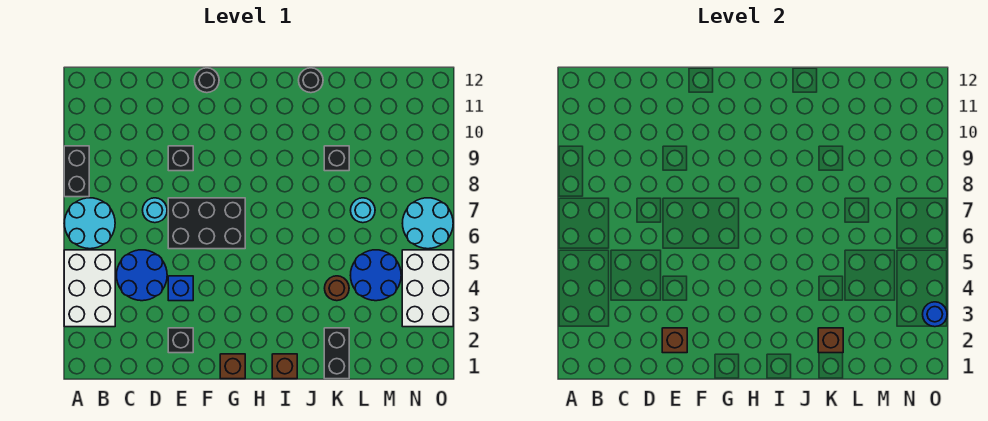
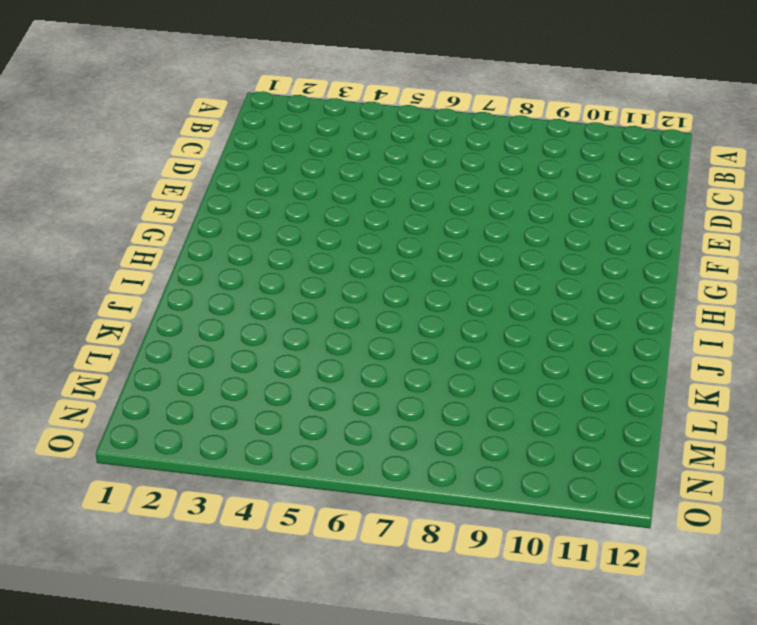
none -> white 2x3 brick [64,250,115,327]
none -> cyan 2x2 round brick [64,198,115,249]
none -> black 1x2 brick [64,146,89,197]

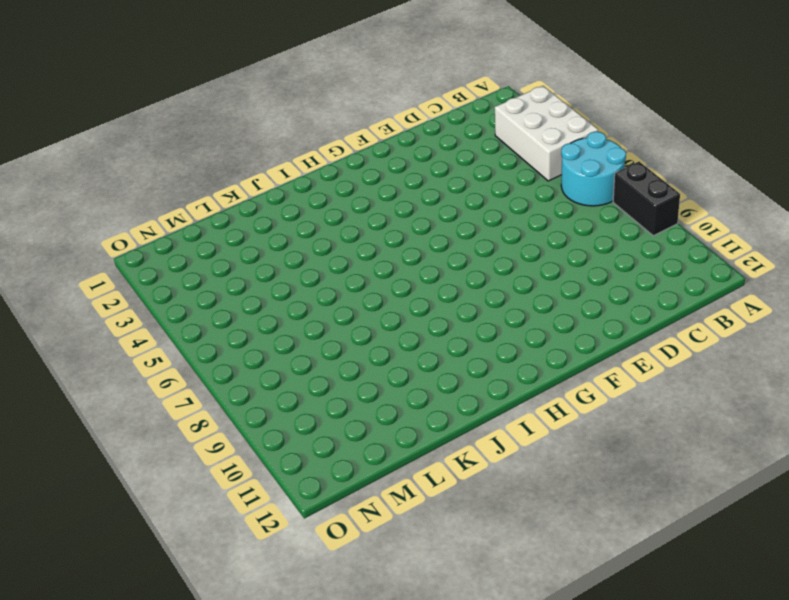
none -> blue 2x2 round brick [116,250,167,301]
none -> cyan 1x1 round brick [143,198,167,223]
none -> black 1x1 brick [168,328,193,353]

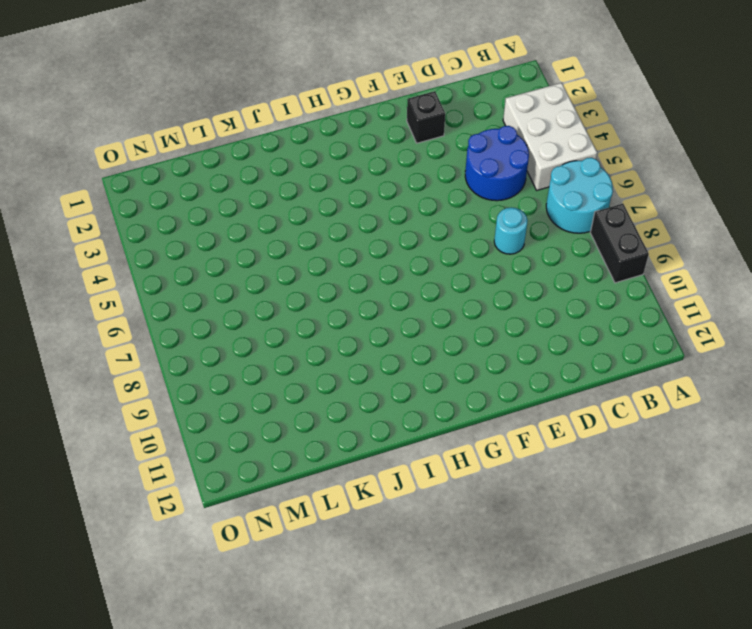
none -> blue 1x1 brick [168,276,193,301]
none -> black 2x3 brick [168,198,245,249]
none -> black 1x1 brick [168,146,193,171]

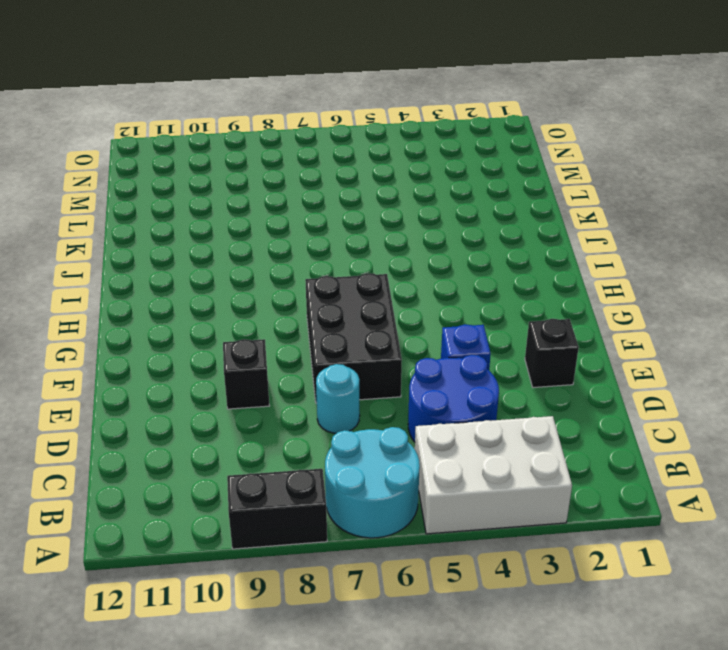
none -> black 1x1 round brick [195,68,219,93]
none -> brown 1x1 brick [220,354,245,379]
none -> brown 1x1 brick [272,354,297,379]

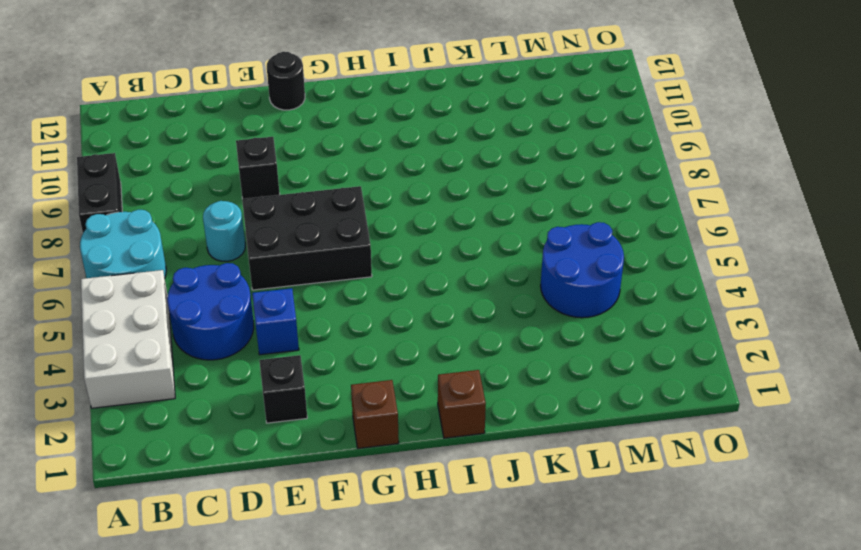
none -> black 1x1 round brick [299,68,323,93]
none -> black 1x2 brick [324,328,349,379]
none -> brown 1x1 round brick [325,276,349,301]

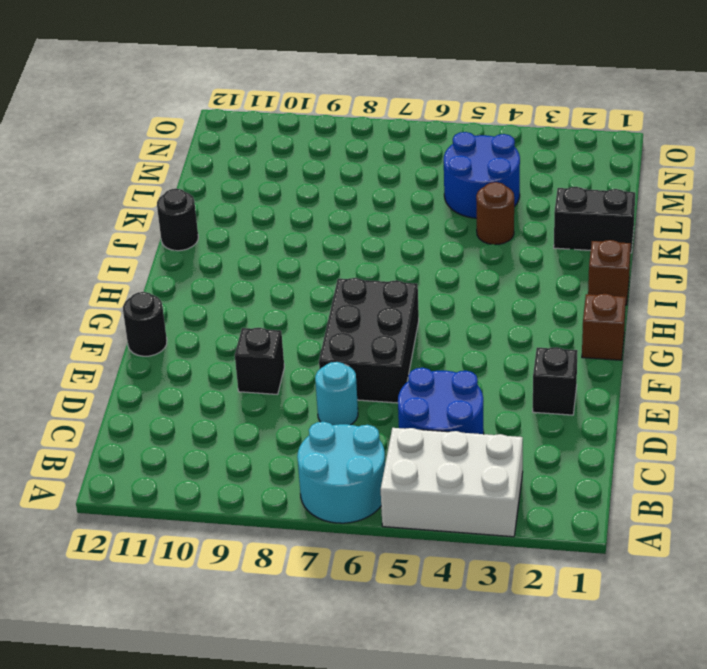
none -> black 1x2 brick [64,146,89,197]
none -> blue 1x1 brick [168,276,193,301]
none -> black 1x1 brick [324,146,349,171]

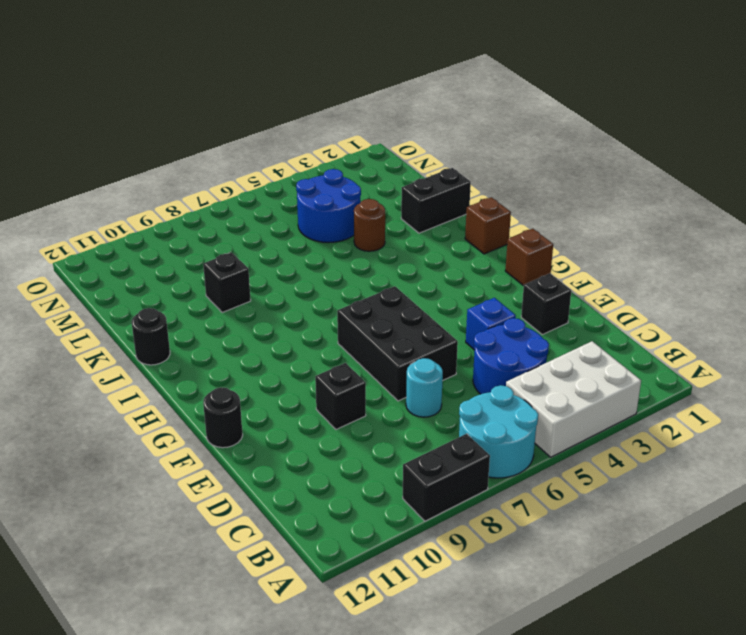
none -> cyan 1x1 round brick [351,198,375,223]
none -> white 2x3 brick [402,250,453,327]
none -> cyan 2x2 round brick [402,198,453,249]

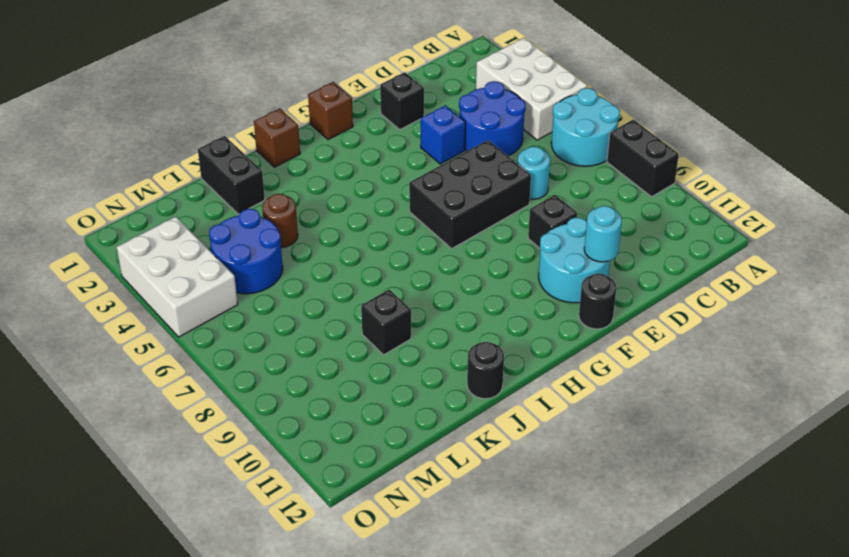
cyan 2x2 round brick [539,217,610,303] -> cyan 2x2 round brick moved to [402,198,453,249]
cyan 1x1 round brick [584,206,622,262] -> cyan 1x1 round brick moved to [351,198,375,223]
none -> brown 1x1 brick [662,328,687,353]
none -> brown 1x1 brick [818,328,843,353]
none -> blue 1x1 round brick [923,302,947,327]

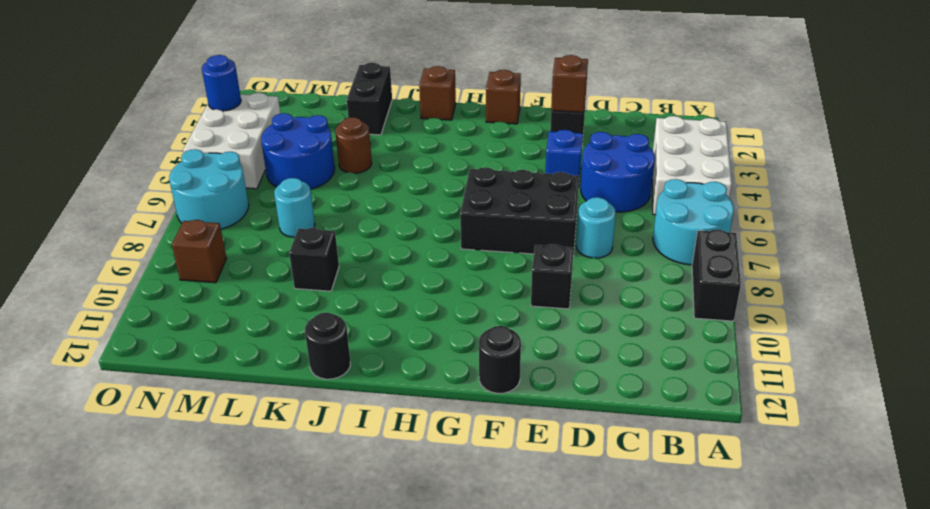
brown 1x1 brick [172,220,227,283] -> brown 1x1 brick moved to [818,328,843,353]

